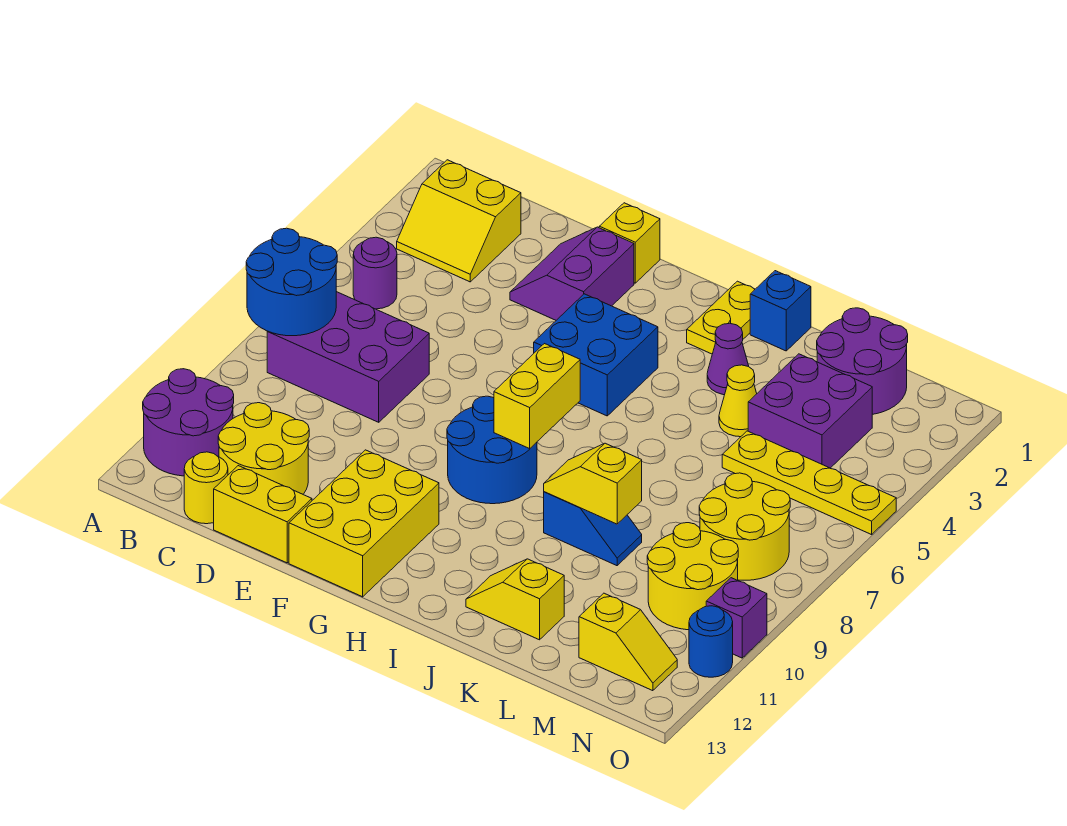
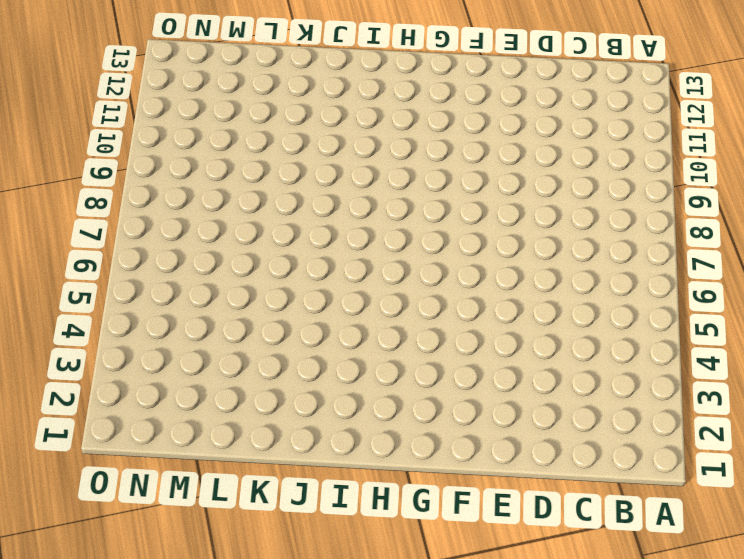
none -> purple 2x2 round brick [143,369,234,476]
none -> yellow 2x2 slope [397,160,521,282]
none -> purple 1x1 round brick [353,237,397,309]

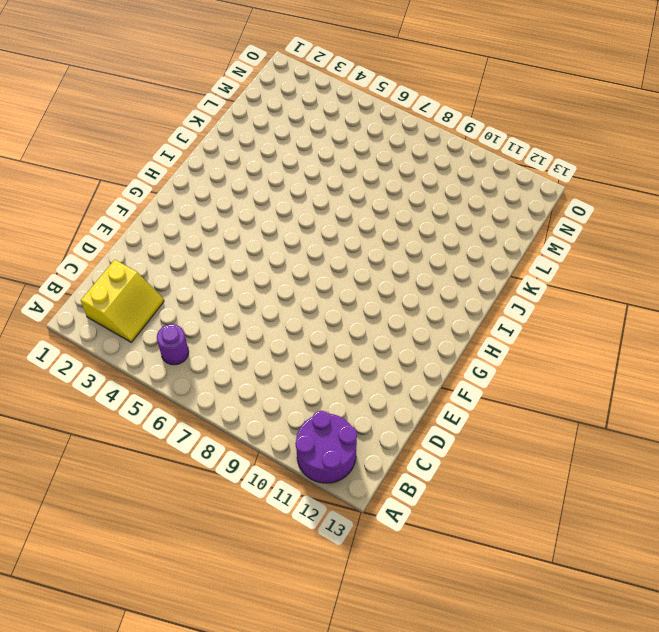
none -> purple 2x3 brick [267,292,429,422]
none -> yellow 2x2 round brick [218,403,309,494]
none -> yellow 1x1 round brick [184,452,228,524]

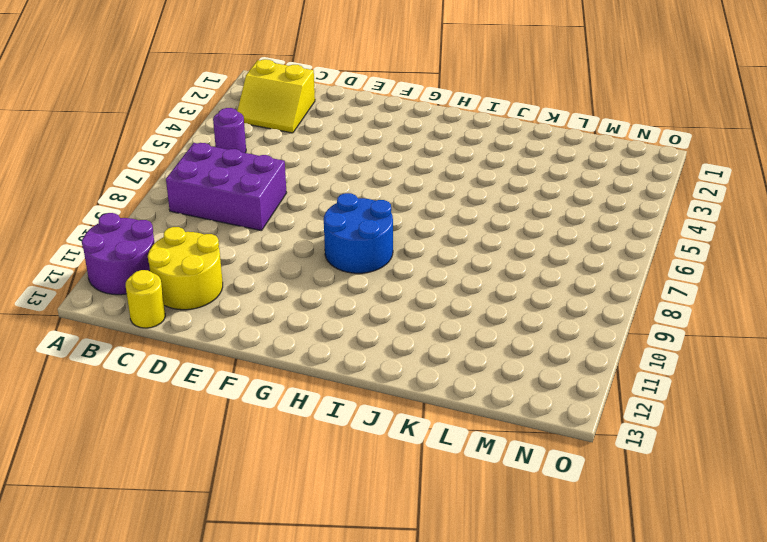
none -> yellow 1x2 brick [214,466,312,563]
none -> purple 2x2 slope [510,227,634,320]
none -> yellow 1x1 brick [599,203,660,283]

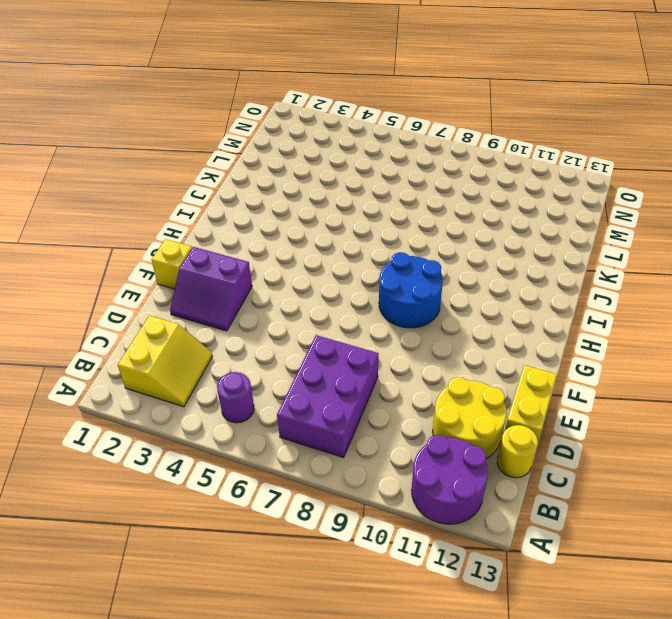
none -> yellow 2x3 brick [289,450,439,597]
none -> blue 2x2 brick [534,294,658,416]
none -> yellow 1x2 plate [687,281,755,354]

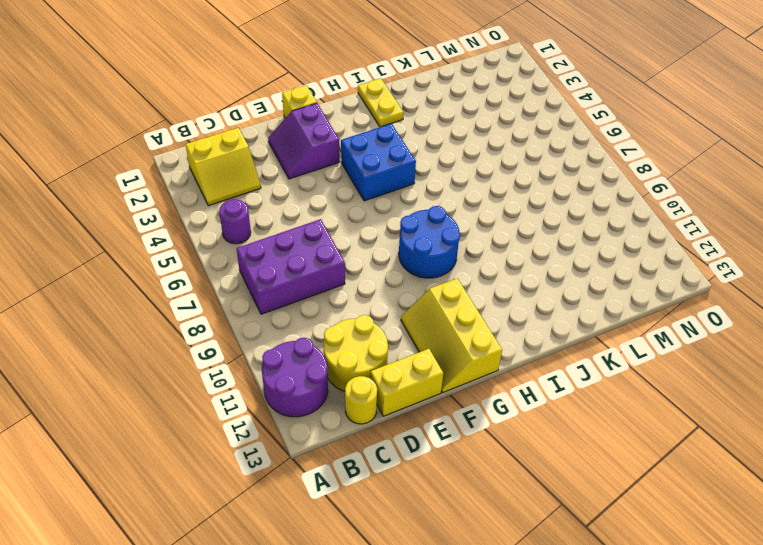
yellow 2x3 slope [401,278,502,393] -> yellow 2x3 brick [289,450,439,597]
none -> blue 1x1 brick [750,271,811,351]
none -> purple 1x1 cone [707,323,749,395]
none -> blue 1x2 slope [544,492,642,566]

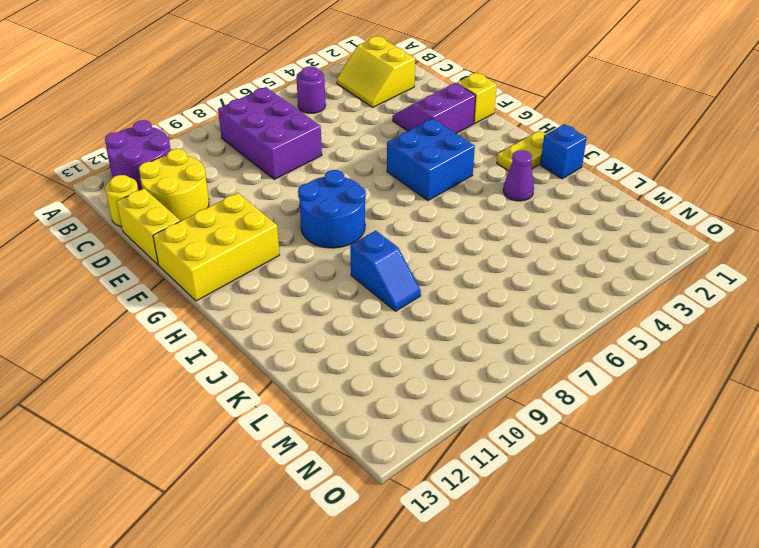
none -> yellow 1x2 slope [466,559,564,640]
none -> yellow 1x1 cone [719,365,757,437]
none -> purple 2x2 round brick [817,308,908,414]

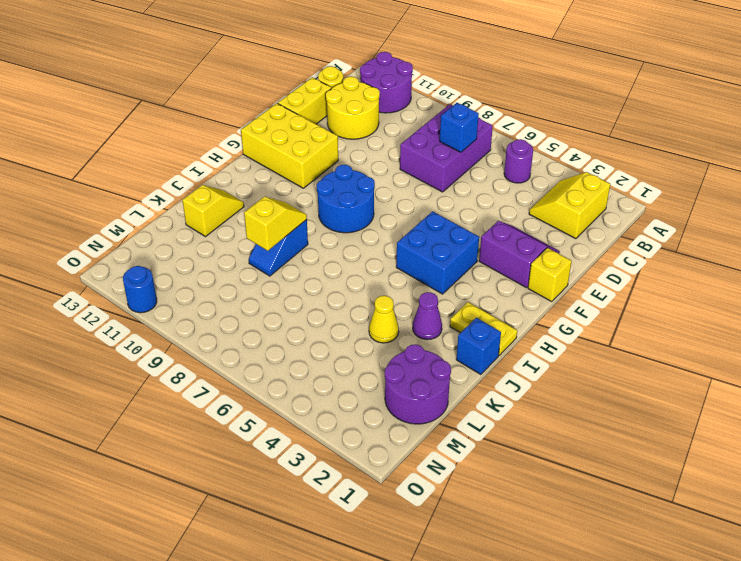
blue 1x1 brick [440,103,479,152] -> none
none -> purple 2x2 brick [748,354,872,468]
none -> yellow 1x4 plate [722,431,896,535]
none -> yellow 2x2 round brick [699,473,790,580]

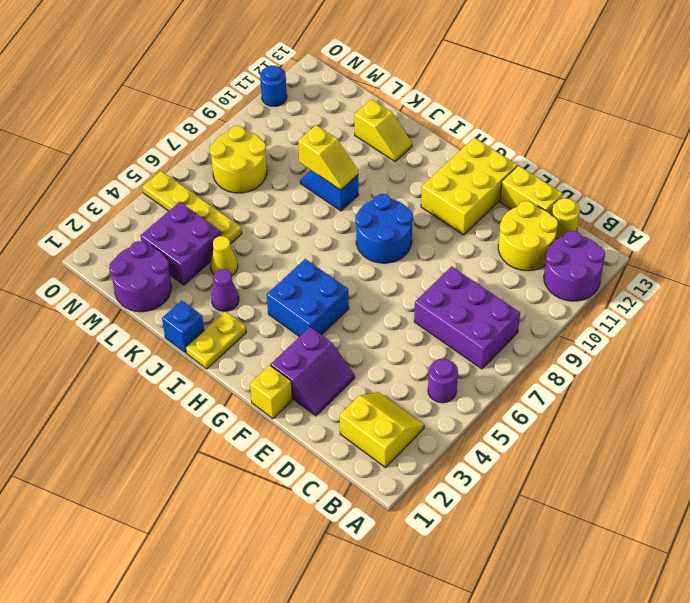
none -> yellow 2x2 round brick [647,523,738,630]
none -> yellow 1x2 slope [579,593,677,691]
none -> purple 1x1 brick [706,578,767,658]

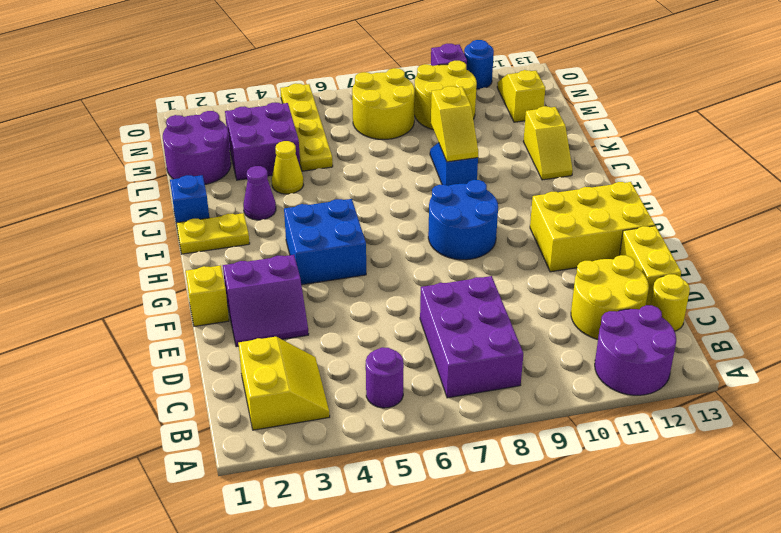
none -> blue 2x2 round brick [246,228,337,336]
none -> yellow 1x2 brick [494,344,580,449]

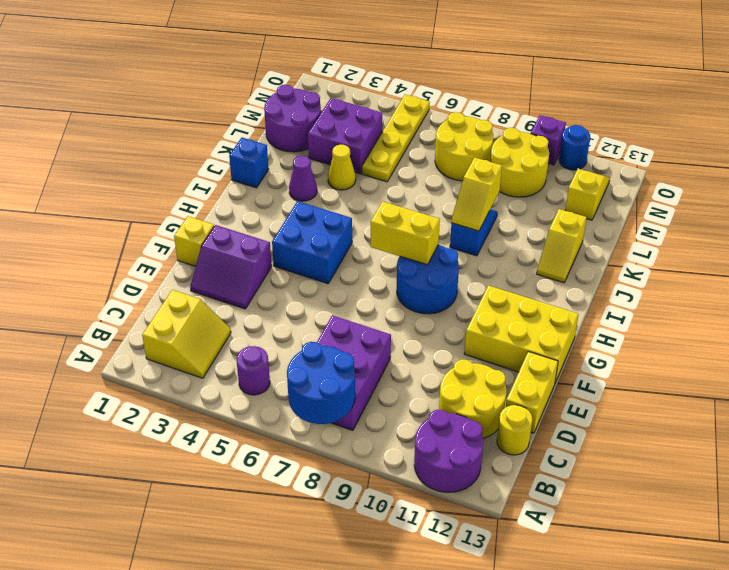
none -> yellow 1x2 plate [687,281,755,354]

